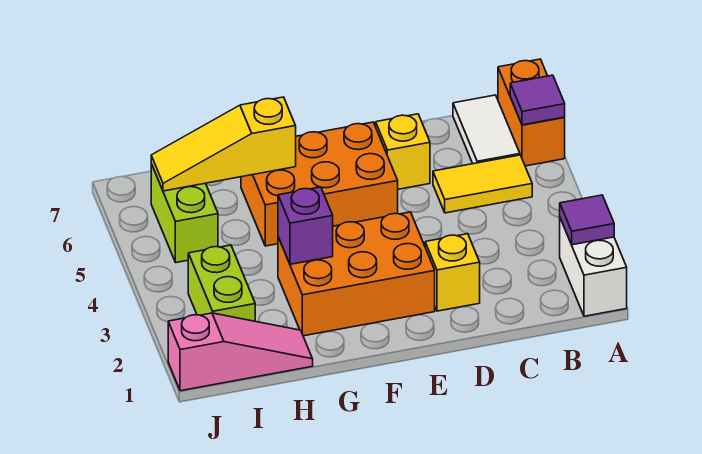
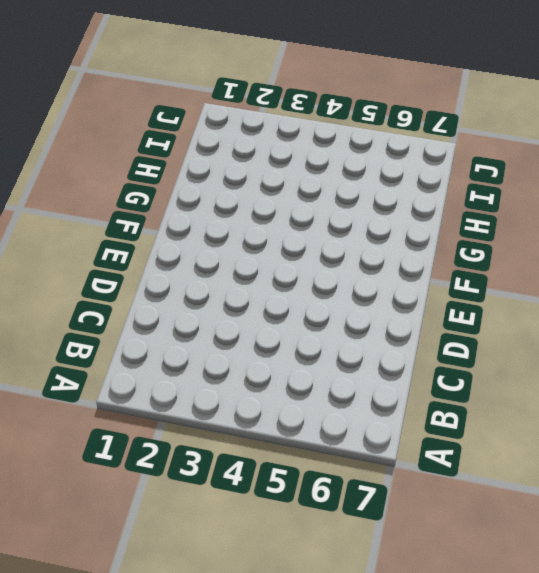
none -> white 1x2 brick [560,218,627,316]
none -> orange 1x2 brick [498,59,565,166]
none -> yellow 1x2 tile [433,155,532,213]

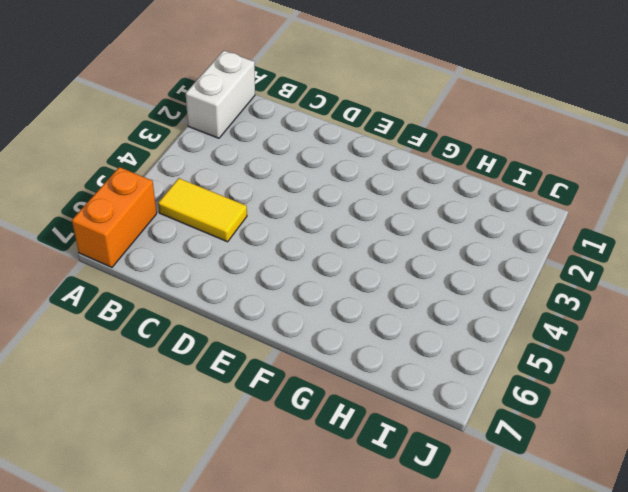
none -> white 1x2 tile [453,95,520,164]
none -> yellow 1x1 brick [425,234,480,311]
none -> yellow 1x1 brick [376,114,430,189]

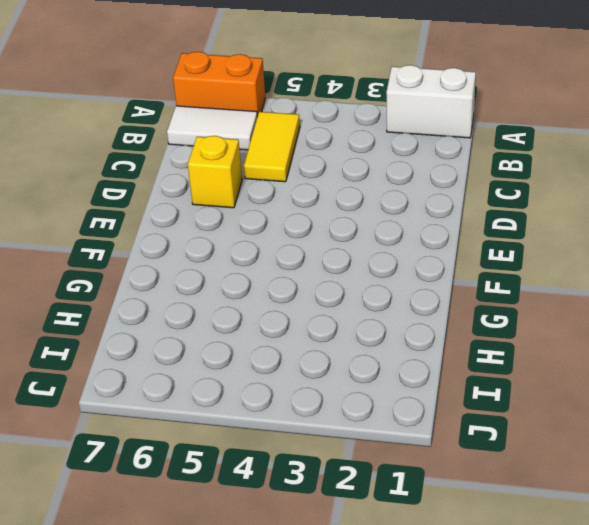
none -> yellow 1x1 brick [425,234,480,311]
none -> orange 2x3 brick [278,212,435,336]
none -> orange 2x3 brick [241,122,398,246]

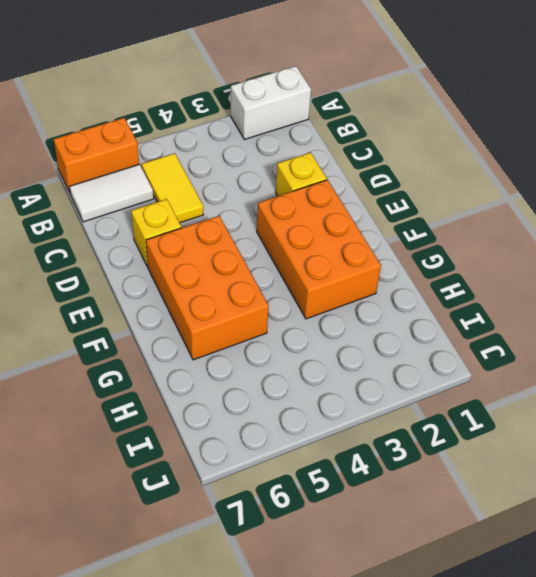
none -> pink 1x3 slope [168,313,313,391]
none -> lime 1x2 brick [188,245,255,321]
none -> lime 1x2 brick [151,164,218,262]

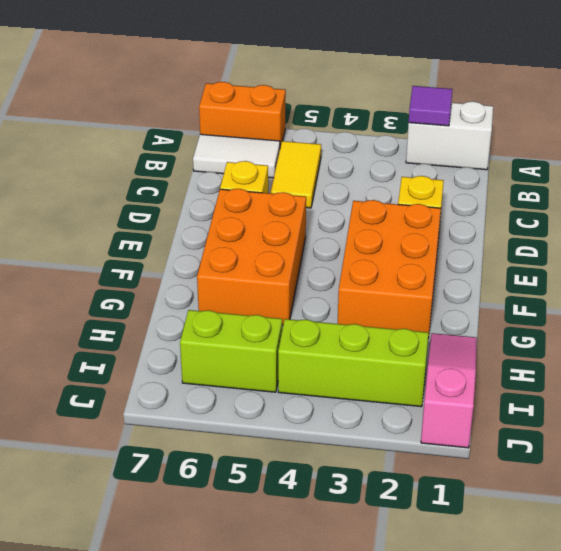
lime 1x3 brick [278,319,429,407] -> lime 1x2 brick [188,245,255,321]
none -> purple 1x1 tile [510,75,565,125]
none -> purple 1x1 brick [278,187,333,264]
none -> yellow 1x3 slope [151,97,296,191]

